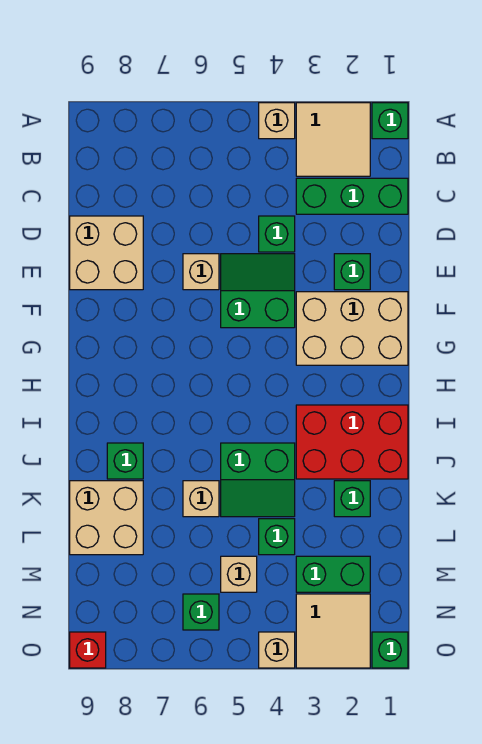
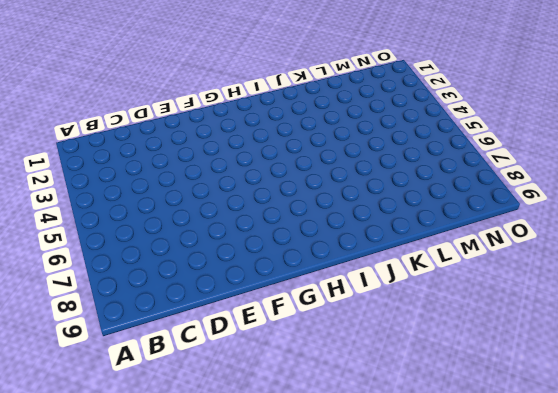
none -> green 1x1 brick [372,103,408,139]
none -> tan 2x2 tile [296,103,370,176]
none -> tan 1x1 brick [259,103,295,139]

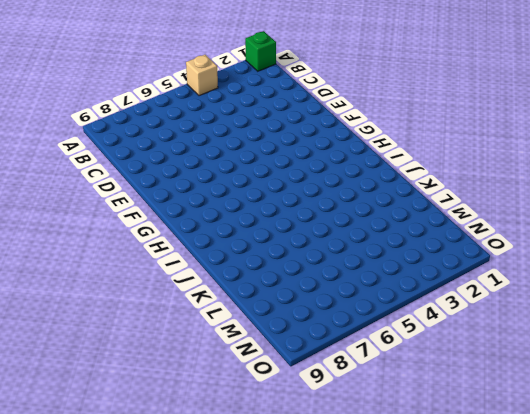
none -> tan 2x2 tile [296,103,370,176]
none -> green 1x3 brick [296,178,408,214]
none -> green 1x1 brick [259,216,295,252]

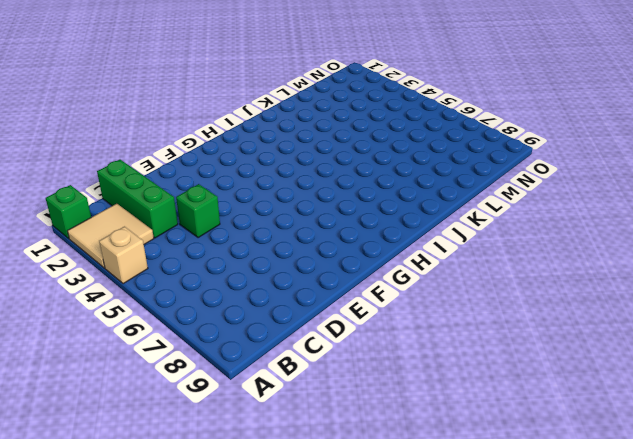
none -> tan 2x2 brick [70,216,143,290]
none -> green 1x1 brick [334,254,370,290]
none -> green 2x2 slope [221,254,295,328]

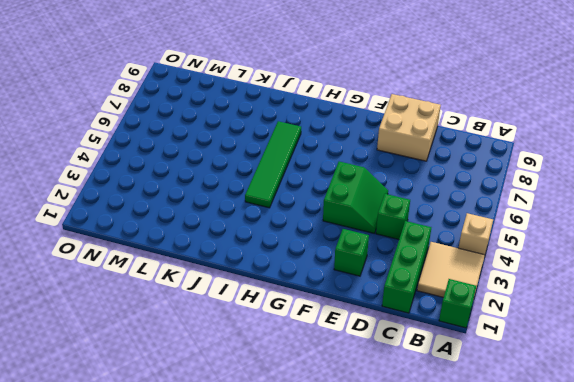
green 1x4 tile [245,121,301,208] -> none
none -> tan 1x1 brick [183,254,219,290]
none -> tan 2x3 brick [296,292,408,365]
none -> red 2x3 brick [296,405,408,479]

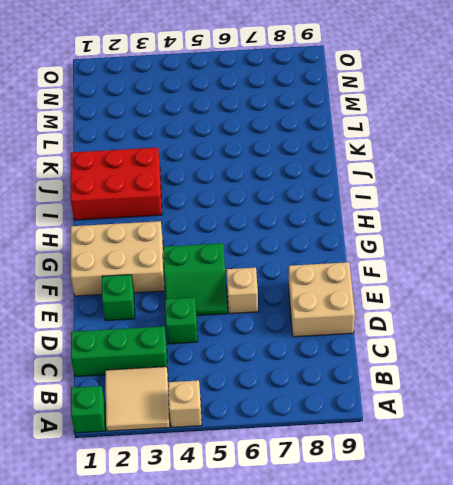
none -> green 2x2 slope [221,443,295,517]
none -> green 1x1 brick [107,443,143,479]
none -> green 1x1 brick [334,481,370,517]

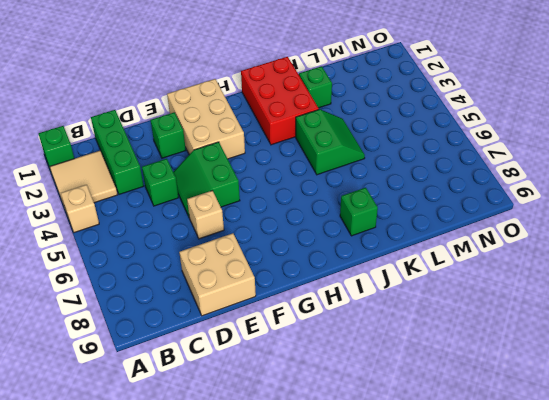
none -> tan 1x1 brick [183,481,219,517]
none -> tan 2x2 brick [70,481,143,555]
none -> green 1x1 brick [259,519,295,555]

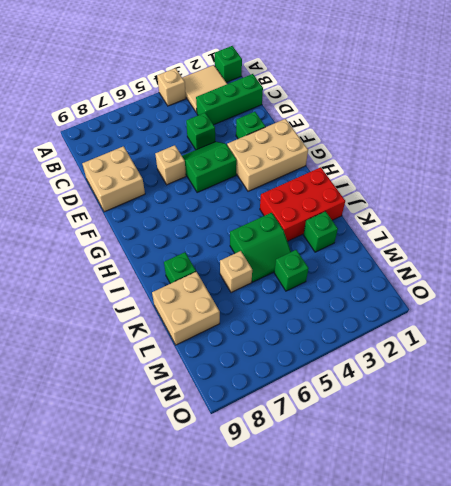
none -> green 1x2 brick [296,556,370,592]
none -> tan 1x1 brick [221,556,257,592]
none -> tan 2x2 tile [296,594,370,668]

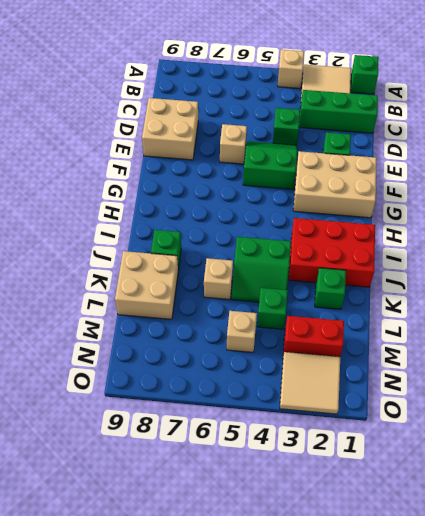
red 1x2 brick [284,316,344,357] -> green 1x2 brick [296,556,370,592]
none -> green 1x1 brick [183,594,219,630]
none -> green 1x1 brick [372,632,408,668]
none -> tan 1x1 brick [259,632,295,668]

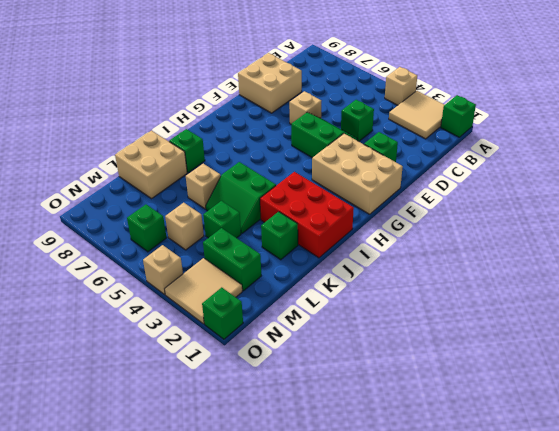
none -> green 1x3 brick [296,178,408,214]
none -> red 1x1 brick [70,632,106,668]

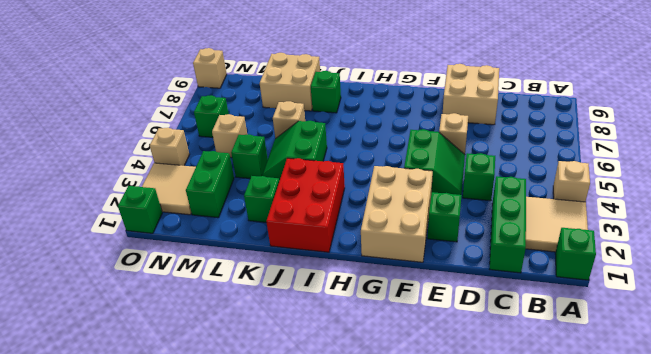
tan 1x1 brick [193,48,227,88] -> red 1x1 brick [70,632,106,668]

